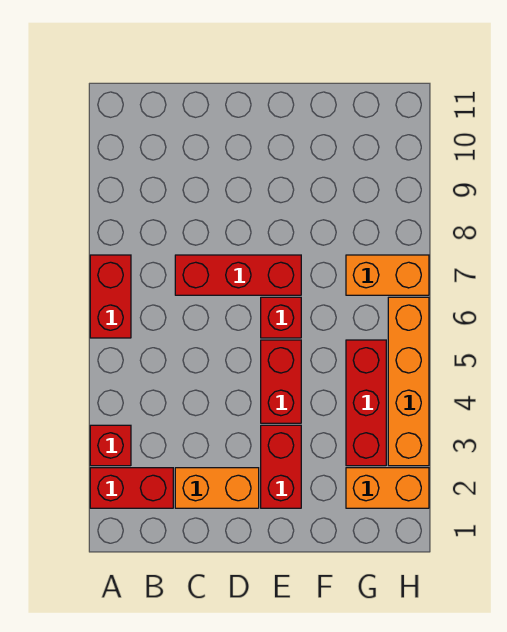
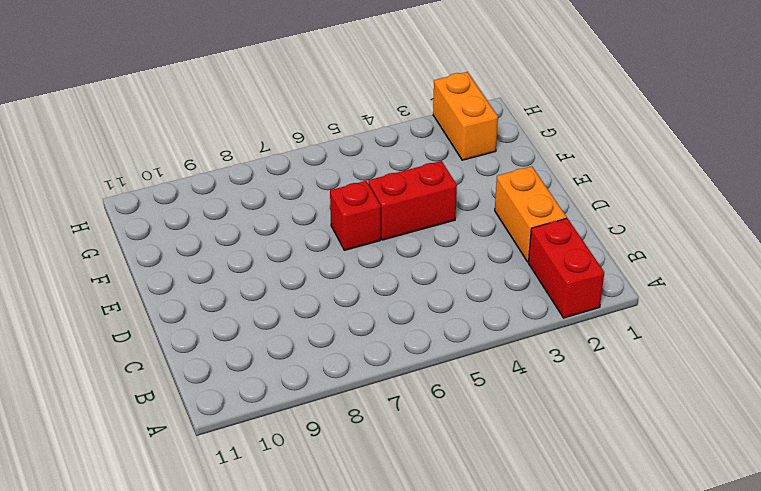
none -> red 1x1 brick [90,425,131,466]
none -> red 1x2 brick [90,255,131,338]
none -> red 1x3 brick [175,255,301,295]

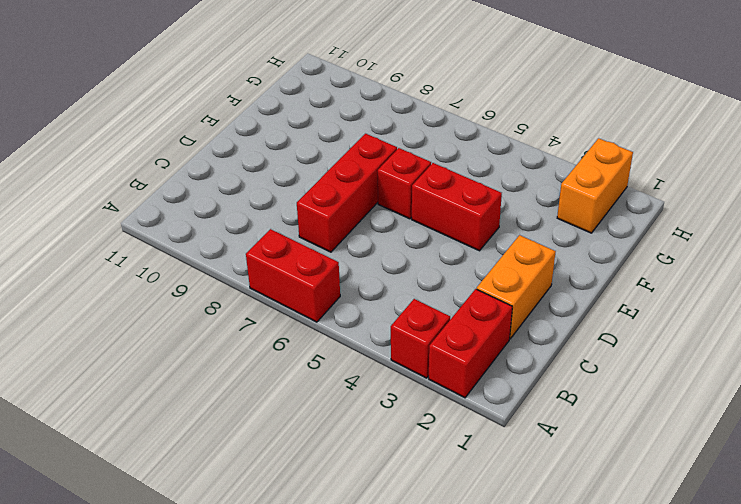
none -> red 1x2 brick [261,425,301,508]
none -> red 1x3 brick [346,340,386,466]
none -> orange 1x2 brick [346,255,429,295]

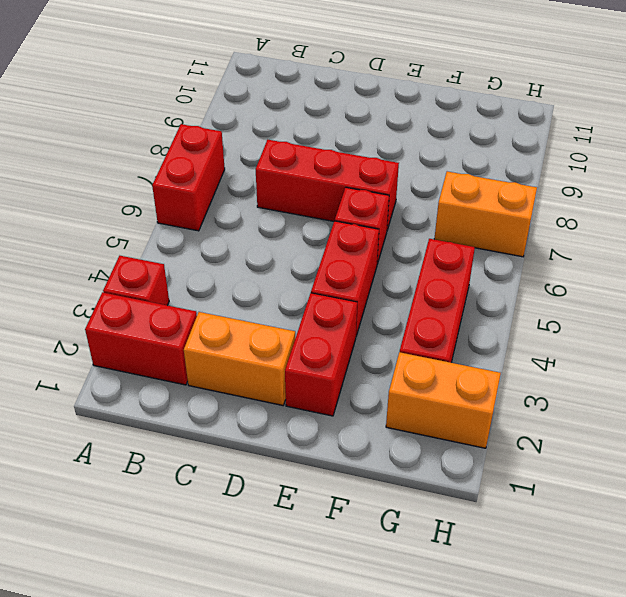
none -> orange 1x4 brick [388,297,429,466]

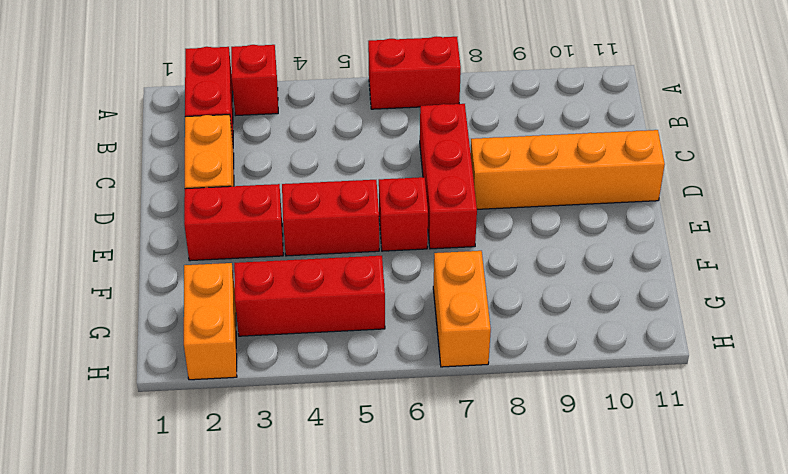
orange 1x4 brick [470,130,665,209] -> orange 1x4 brick moved to [388,297,429,466]

